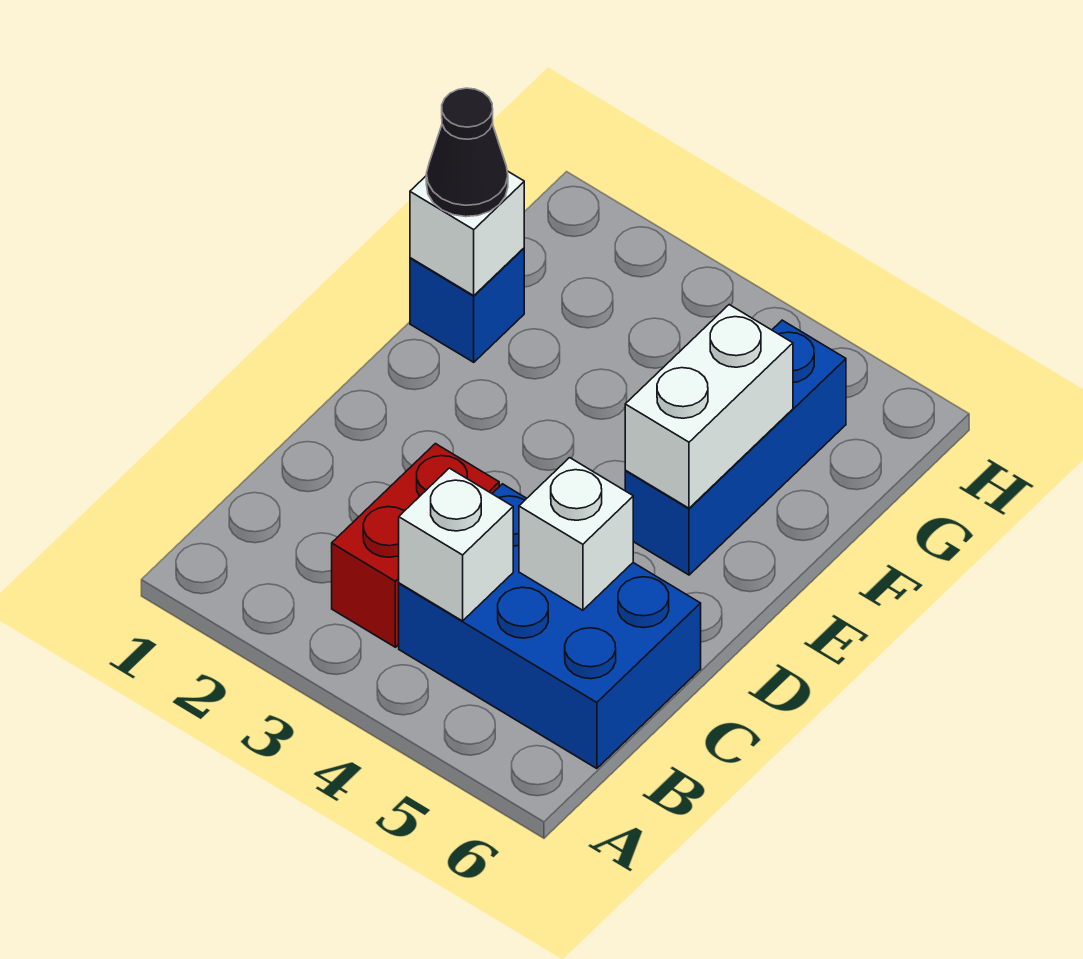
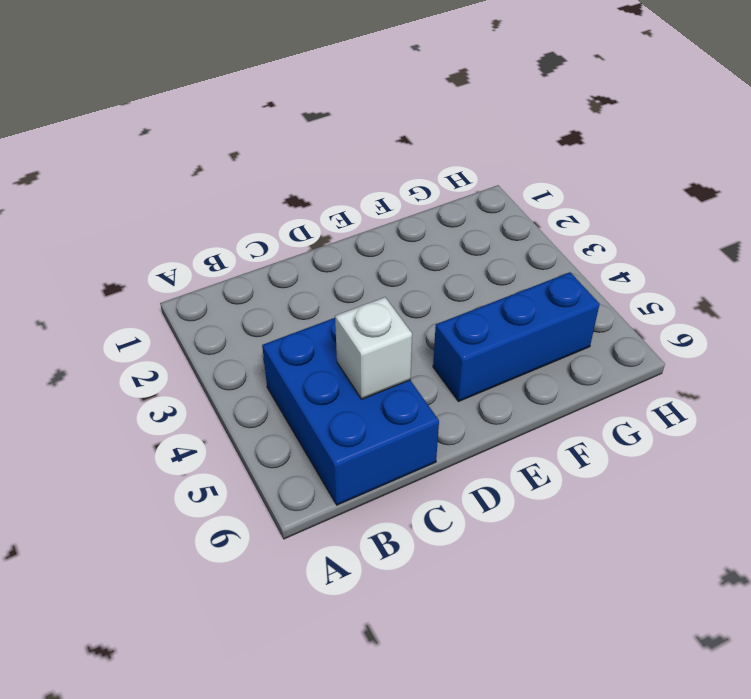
none -> red 1x2 brick [332,444,499,647]
none -> blue 1x1 brick [410,248,524,362]

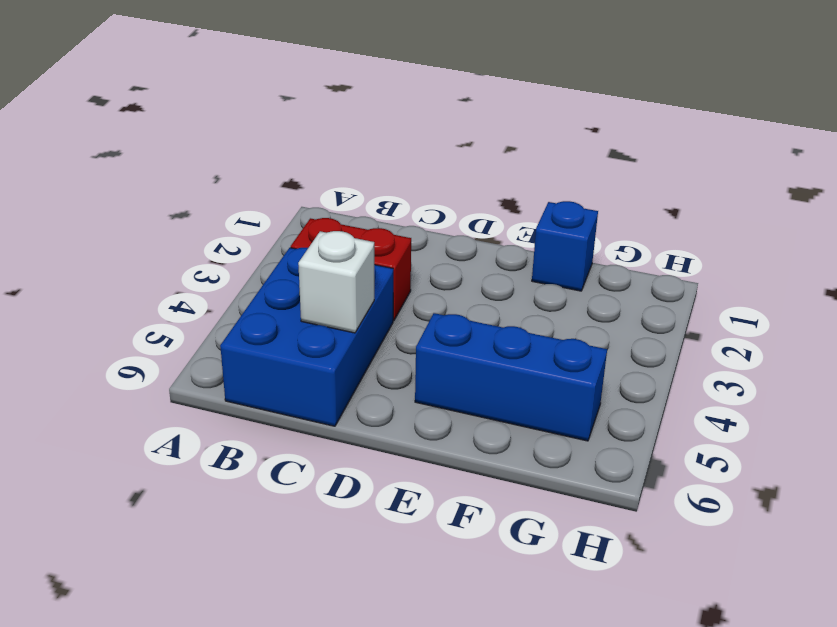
none -> white 1x1 brick [399,468,513,621]
none -> white 1x2 brick [625,305,793,508]

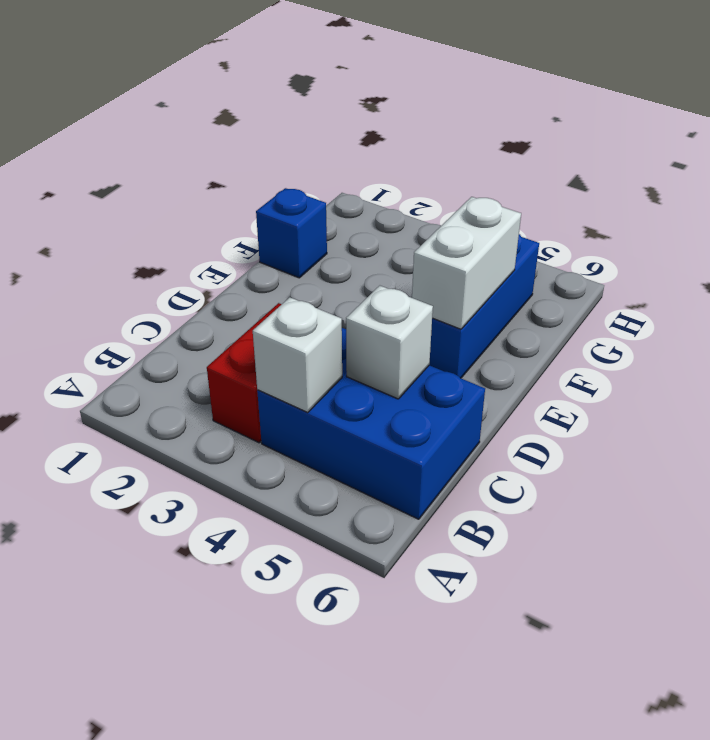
none -> white 1x1 brick [410,171,524,296]
none -> black 1x1 cone [426,88,508,217]

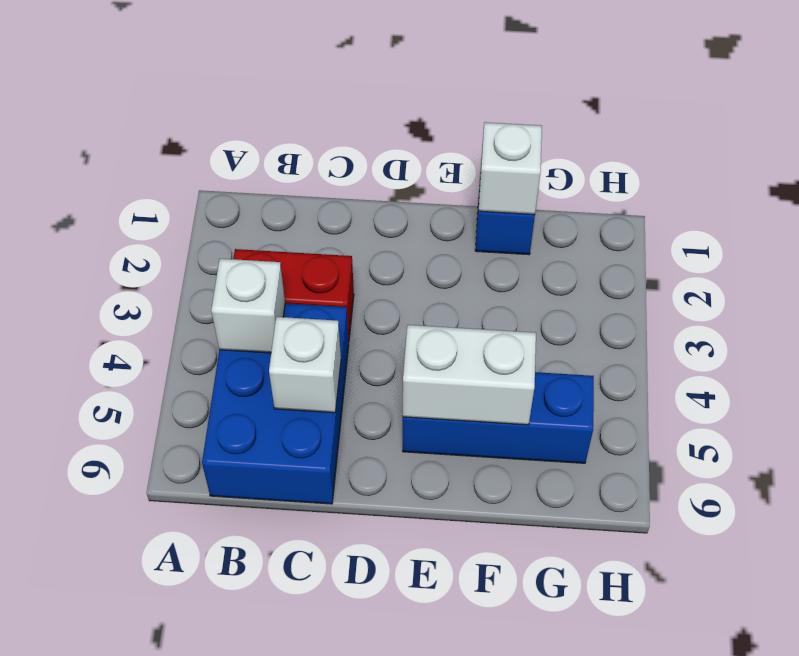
none -> black 1x1 cone [426,88,508,217]

